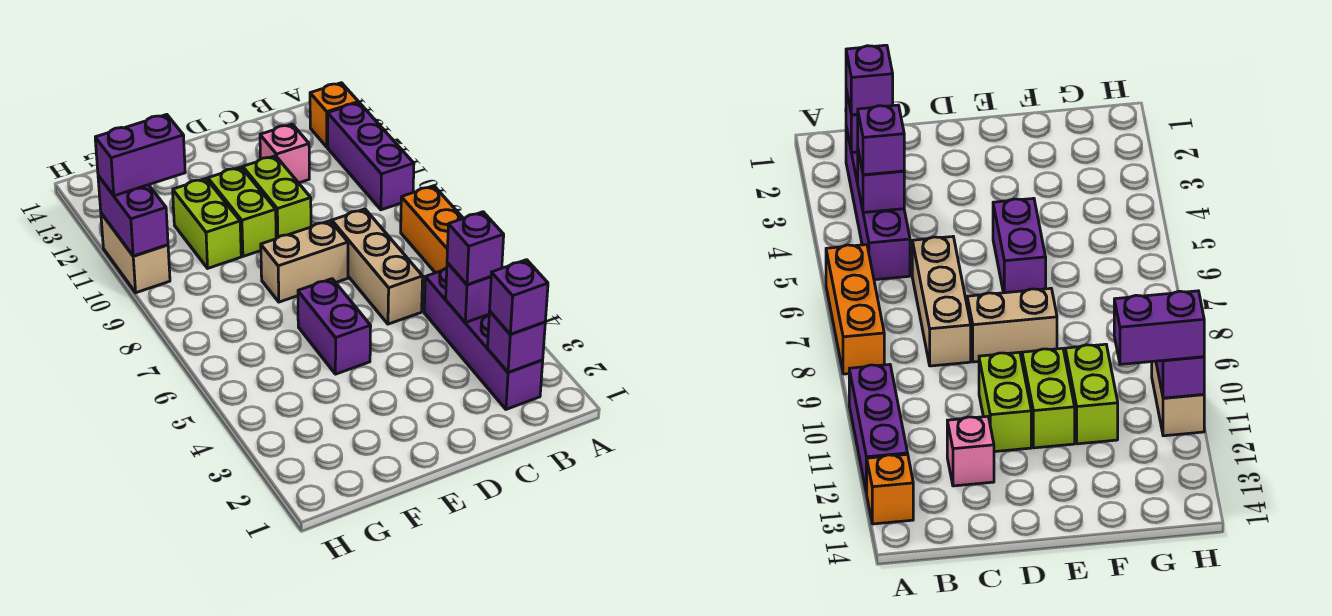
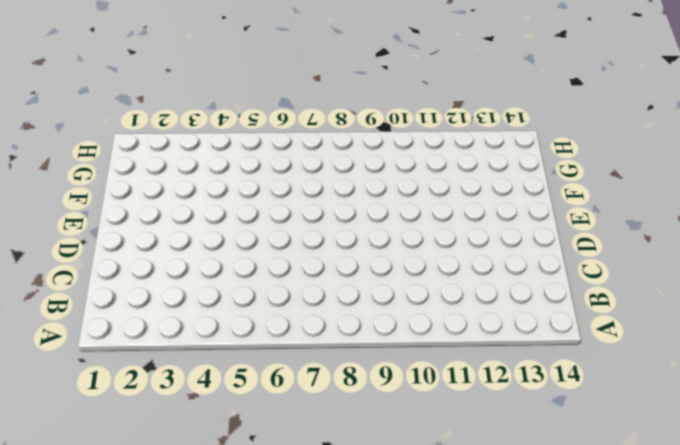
none -> orange 1x3 brick [401,186,463,273]
none -> purple 1x3 brick [328,103,414,210]
none -> orange 1x1 brick [310,83,358,147]

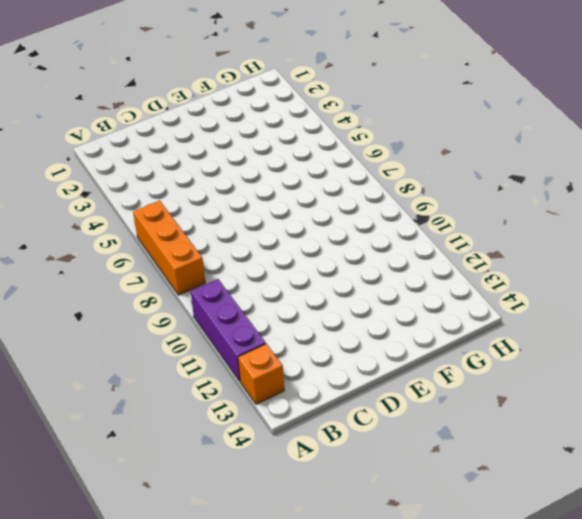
none -> purple 1x4 brick [424,268,543,409]
none -> tan 1x3 brick [332,209,423,324]
none -> pink 1x1 brick [260,124,309,183]

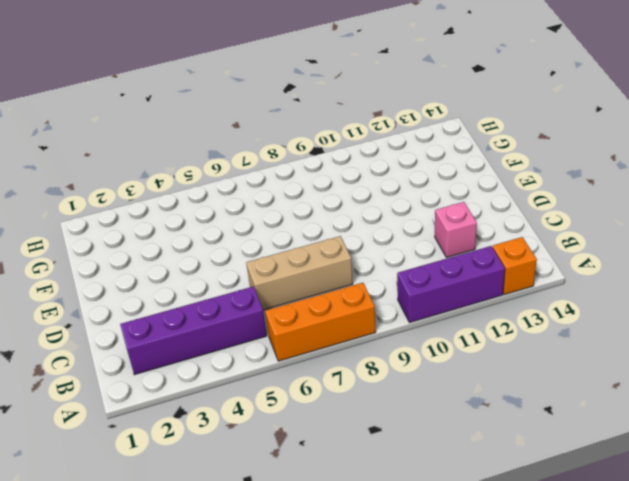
none -> tan 1x2 brick [261,221,348,302]
none -> lime 1x2 brick [243,156,311,238]
none -> purple 1x2 brick [298,279,371,374]

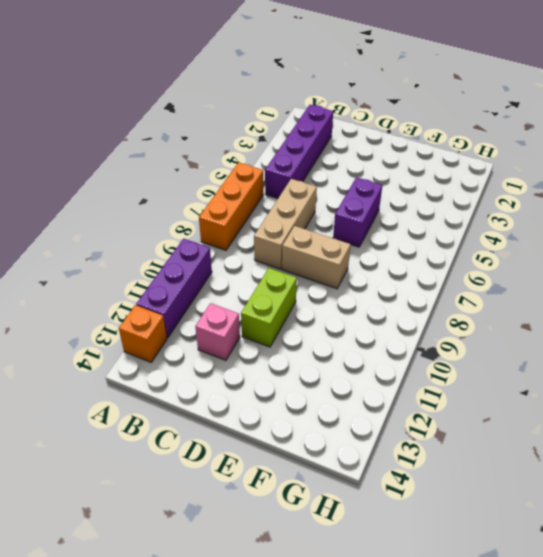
none -> lime 1x2 brick [208,167,276,256]
none -> lime 1x2 brick [173,179,241,268]
none -> tan 1x2 brick [101,213,170,293]

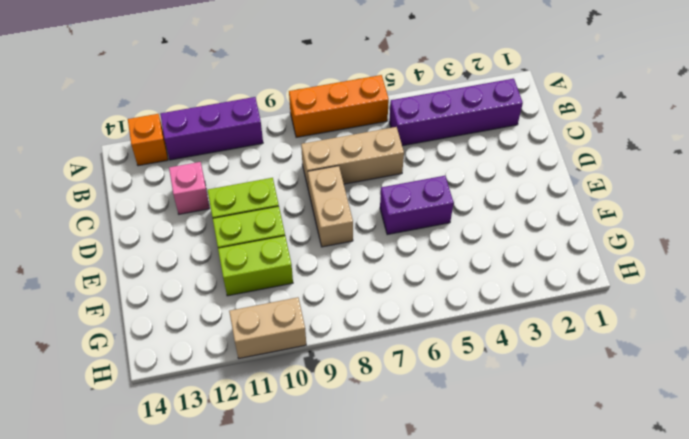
none -> purple 1x1 brick [488,311,545,373]
none -> purple 1x1 brick [446,263,491,323]
none -> purple 1x2 brick [98,176,168,256]

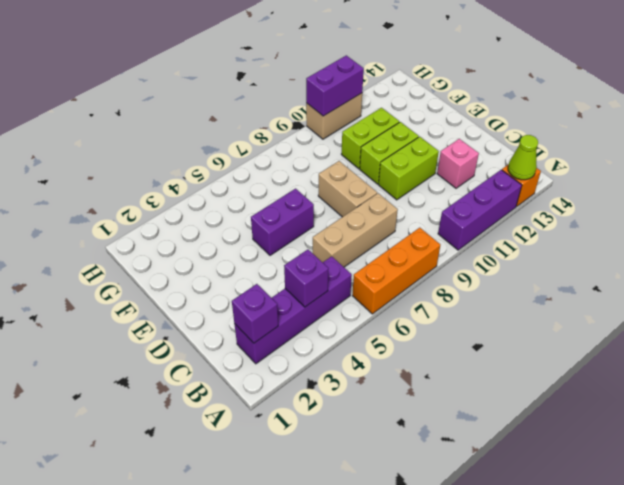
lime 1x1 cone [508,135,538,180] -> none
none -> purple 1x1 brick [490,260,548,334]
none -> purple 1x1 brick [447,212,504,285]
none -> purple 1x2 brick [95,115,185,196]

